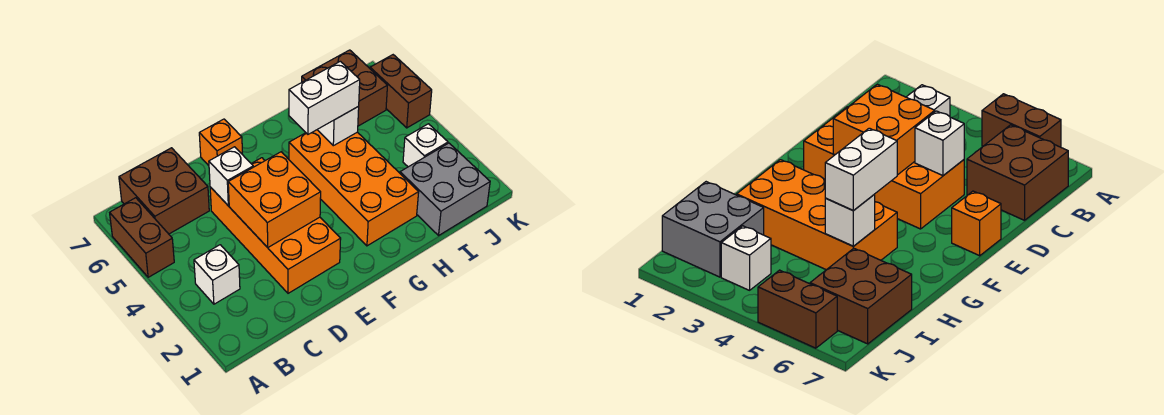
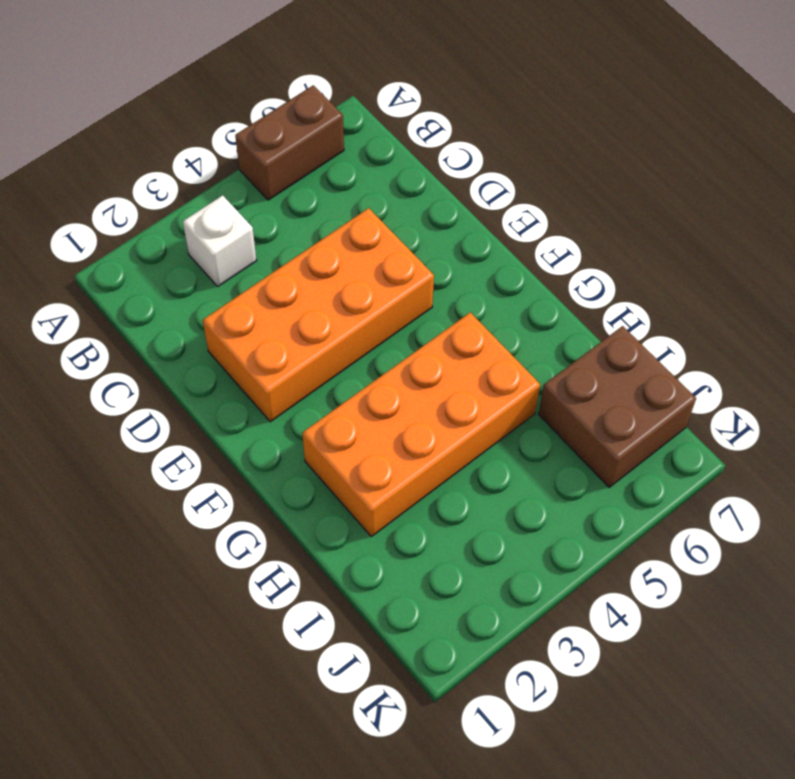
none -> brown 2x2 brick [119,148,209,234]
none -> orange 1x1 brick [199,119,242,166]
none -> grey 2x2 brick [400,143,490,235]

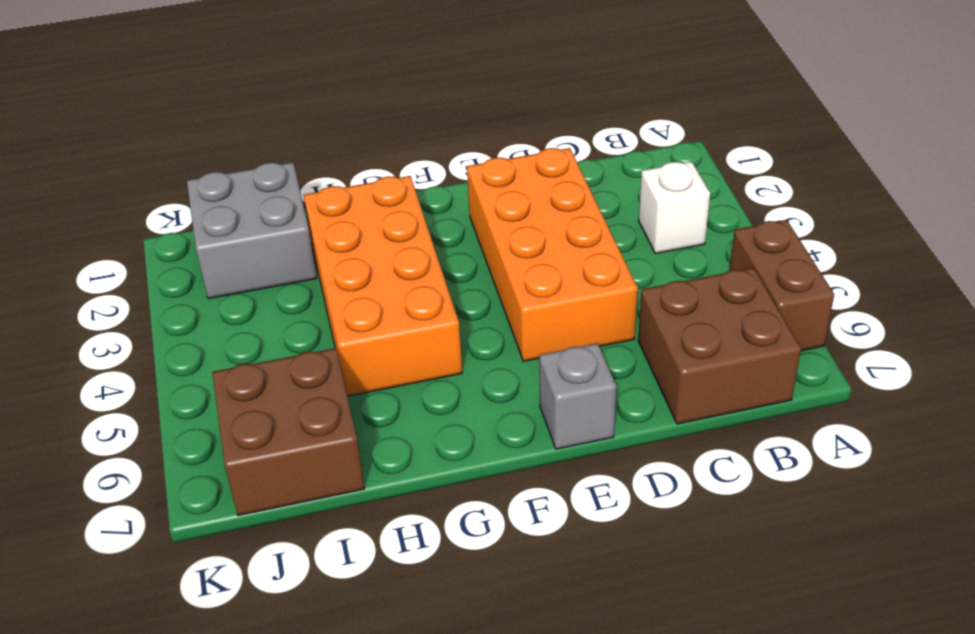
grey 1x1 brick [539,343,616,449] -> orange 1x1 brick [199,119,242,166]
none -> white 1x1 brick [403,124,448,167]
none -> brown 1x2 brick [370,55,432,128]
none -> orange 2x2 brick [228,152,321,248]

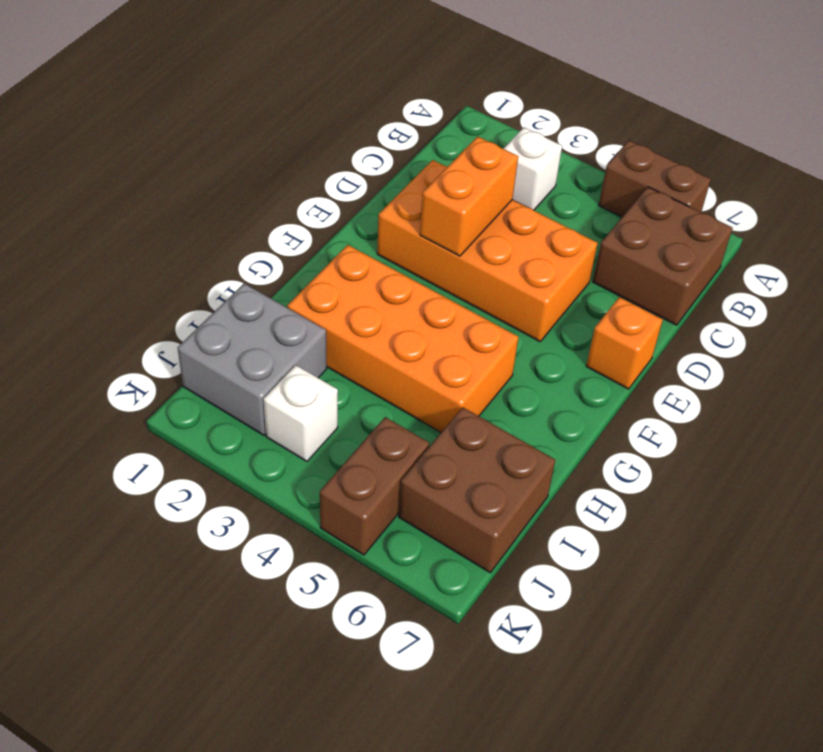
orange 1x2 brick [420,137,518,256] -> orange 2x2 brick [228,152,321,248]
brown 1x2 brick [320,417,429,555] -> brown 1x2 brick turned to [370,55,432,128]
none -> white 1x1 brick [209,147,253,206]
none -> white 1x1 brick [317,106,359,146]
none -> white 1x2 brick [289,61,360,134]

